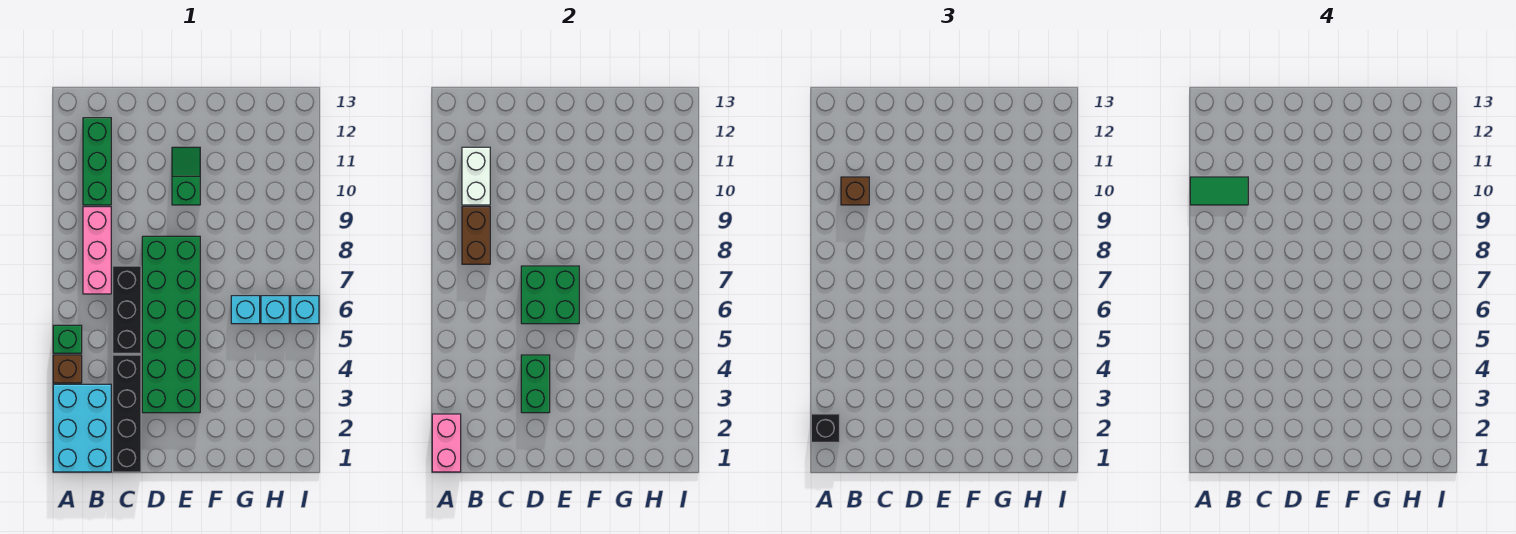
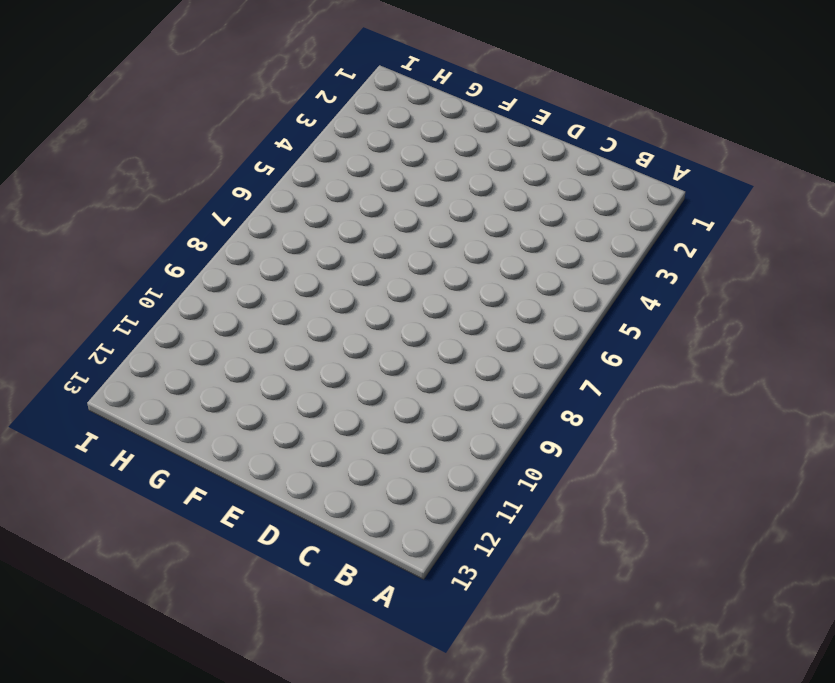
none -> cyan 2x3 brick [53,384,111,472]
none -> brown 1x1 brick [53,355,82,383]
none -> green 1x1 brick [53,325,82,353]

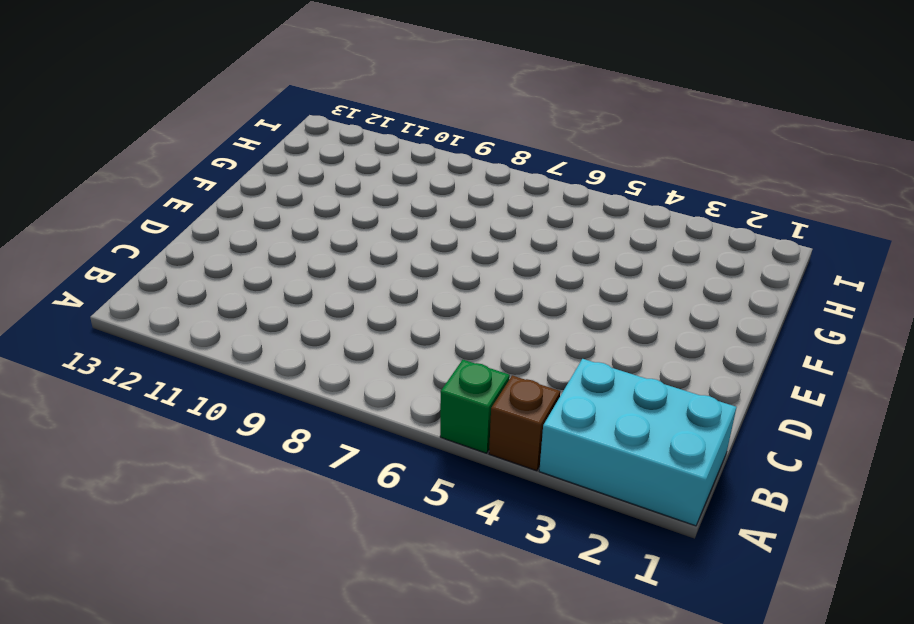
none -> pink 1x3 brick [83,207,111,294]
none -> green 1x3 brick [83,118,111,205]
none -> black 1x4 brick [113,355,141,472]

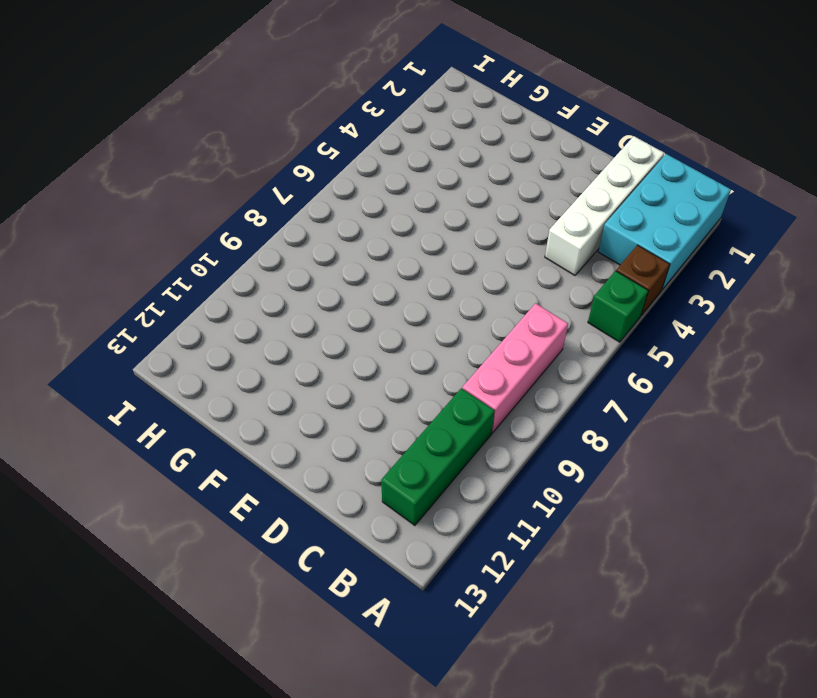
white 1x4 brick [545,136,664,275] -> black 1x4 brick [113,355,141,472]
none -> black 1x3 brick [113,266,141,353]
none -> green 2x6 brick [142,236,200,413]
none -> green 1x2 slope [172,147,200,205]

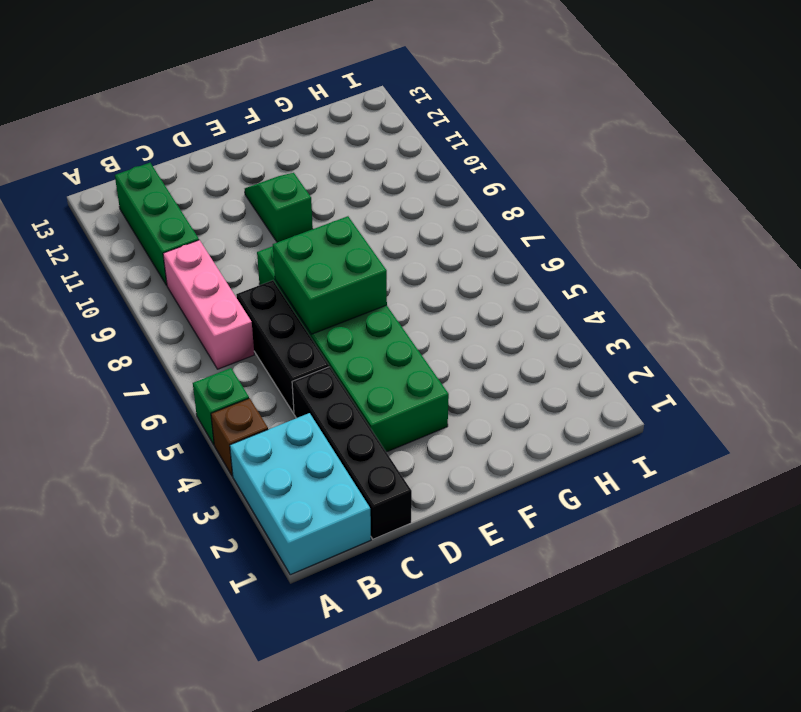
none -> cyan 1x1 brick [231,296,260,324]
none -> cyan 1x1 brick [261,296,289,324]
none -> cyan 1x1 brick [291,296,319,324]

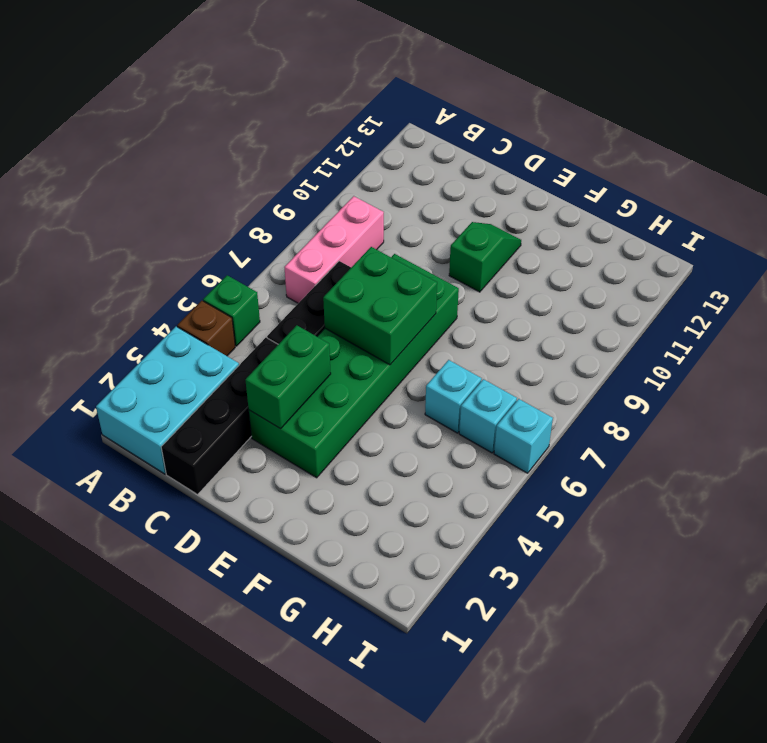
none -> green 1x3 brick [83,118,111,205]
none -> pink 1x2 brick [432,414,461,472]
none -> brown 1x2 brick [462,207,490,264]

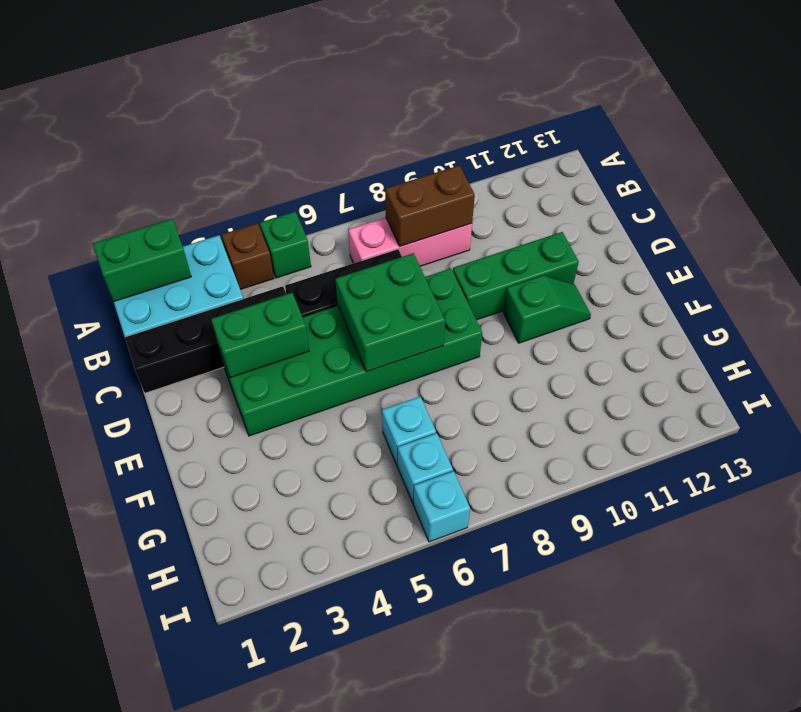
green 1x2 brick [93,219,191,302] -> pink 1x2 brick [432,414,461,472]
green 1x3 brick [453,232,579,320] -> green 1x3 brick moved to [83,118,111,205]
none -> white 1x2 brick [462,147,490,205]
none -> black 1x1 brick [811,414,840,442]
none -> brown 1x1 brick [841,177,869,205]

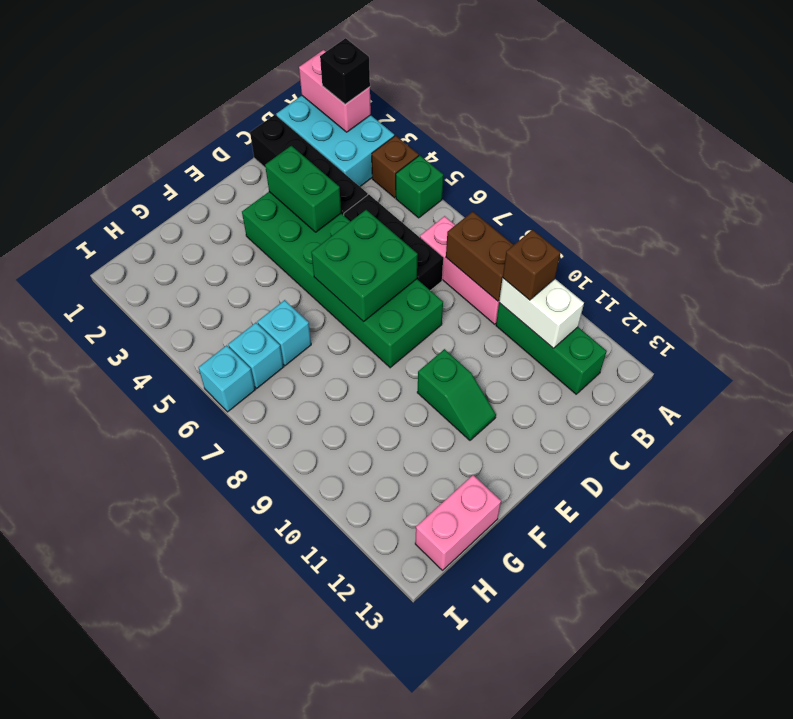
pink 1x2 brick [415,475,501,570] -> none
none -> green 1x2 tile [1190,177,1248,205]

